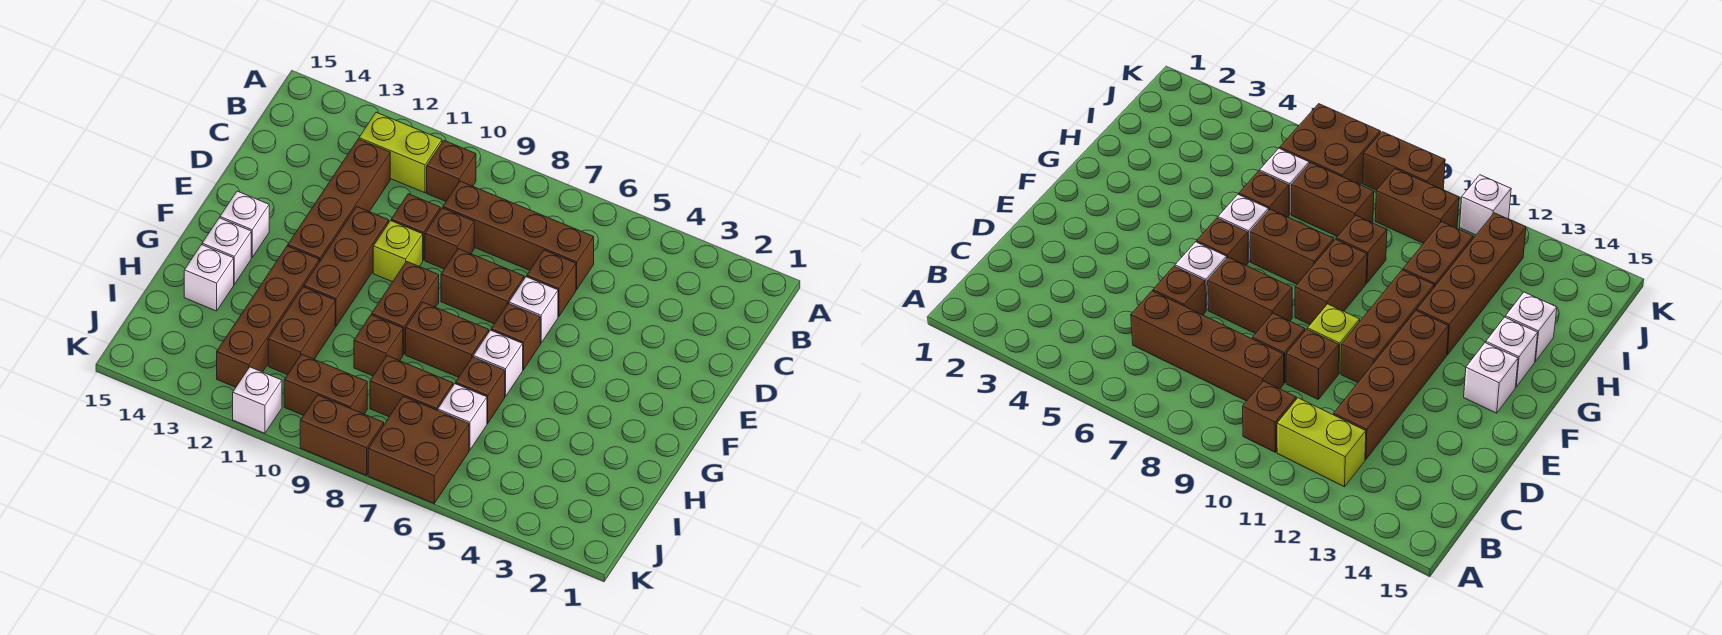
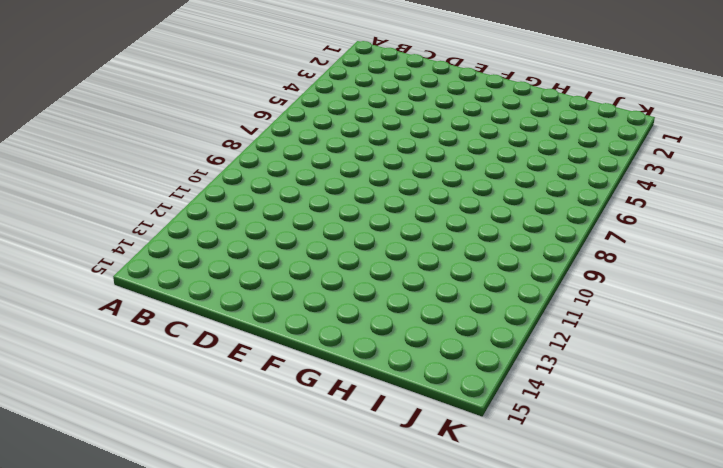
none -> brown 1x1 brick [427,141,476,201]
none -> lime 1x2 brick [359,112,442,193]
none -> brown 1x4 brick [443,181,594,290]

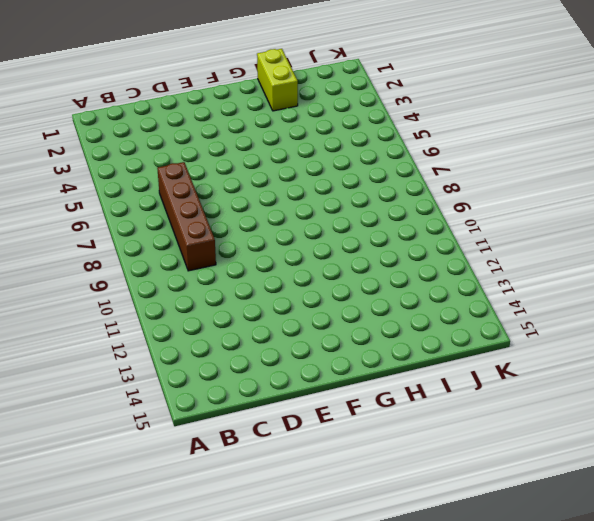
lime 1x2 brick [257,49,298,111] -> lime 1x2 brick moved to [359,112,442,193]
none -> brown 1x1 brick [427,141,476,201]
none -> brown 1x4 brick [288,139,390,262]
none -> brown 1x1 brick [527,250,576,316]

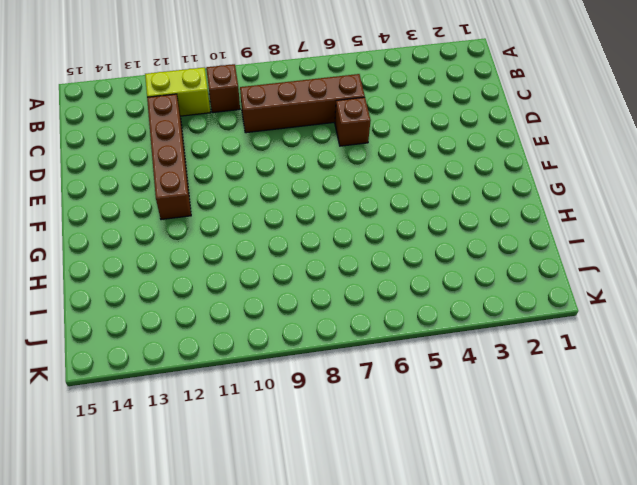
none -> brown 1x1 brick [425,208,474,269]
none -> brown 1x1 brick [391,194,440,260]
none -> white 1x1 brick [509,277,558,343]

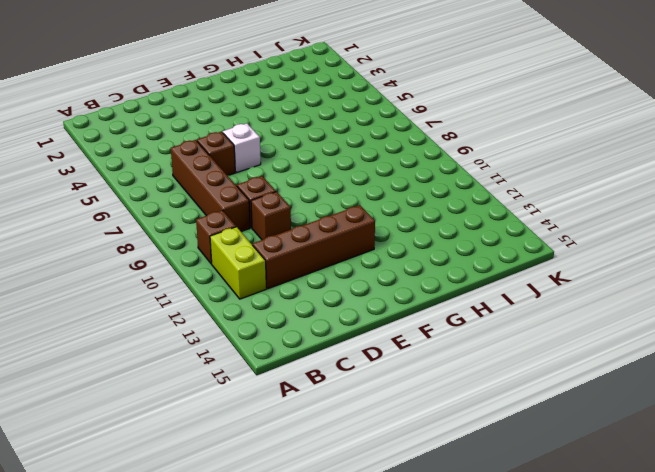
none -> brown 1x2 brick [441,249,524,324]
none -> lime 1x1 brick [373,221,423,282]
none -> brown 1x3 brick [304,207,389,326]

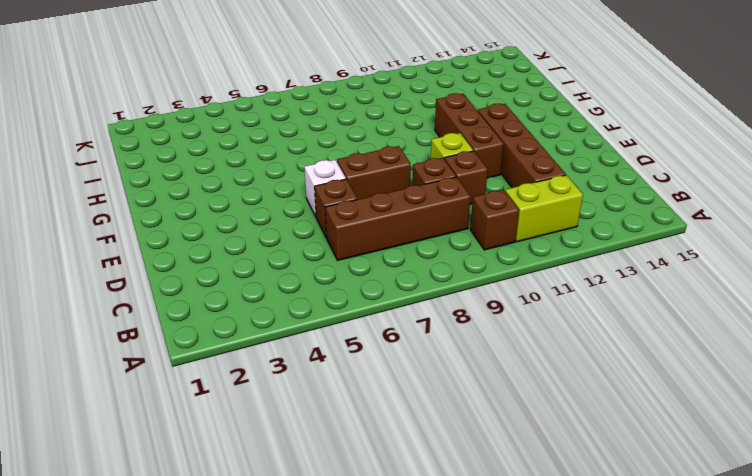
none -> brown 1x1 brick [491,304,540,370]
none -> brown 1x2 brick [372,261,439,355]
none -> white 1x1 brick [220,191,269,257]

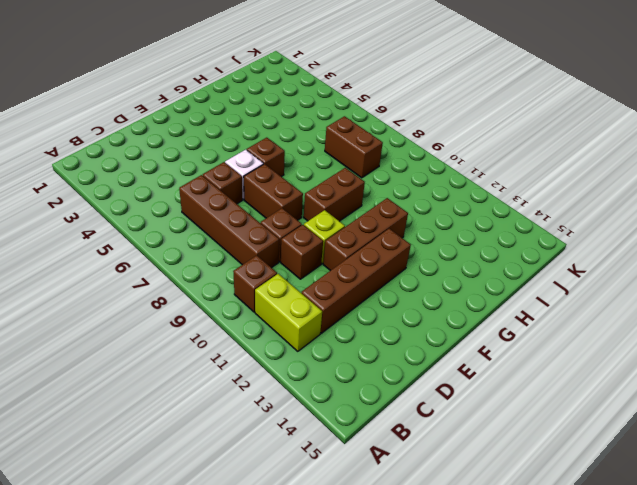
none -> white 1x1 brick [220,191,269,257]
none -> white 1x1 brick [473,330,523,397]
none -> brown 1x2 brick [406,302,489,377]

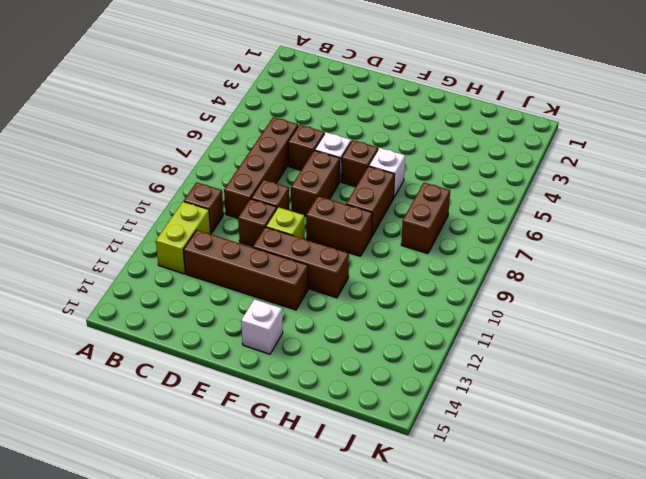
none -> brown 1x4 brick [217,246,319,387]
none -> white 1x1 brick [202,218,251,284]
none -> brown 1x1 brick [456,357,505,423]

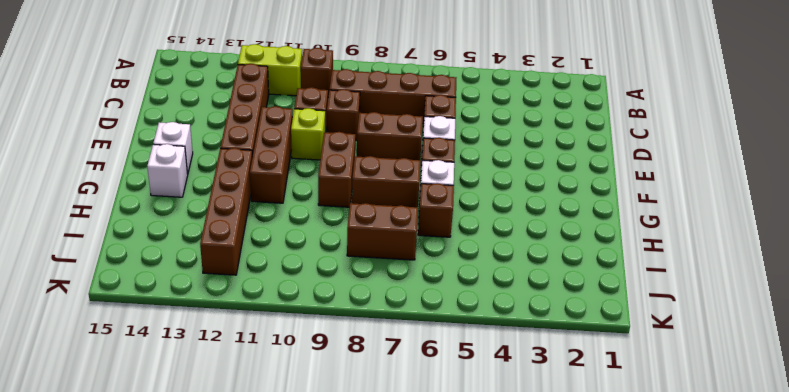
none -> brown 1x1 brick [354,315,403,376]
none -> brown 1x2 brick [268,287,335,375]
none -> white 1x1 brick [184,245,234,311]

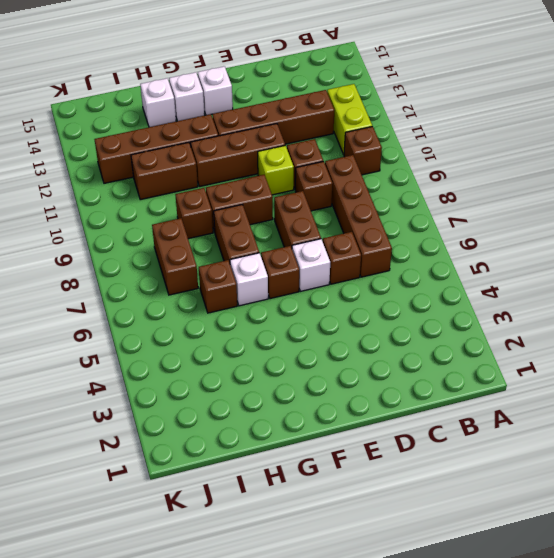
none -> white 1x1 brick [438,384,487,450]
none -> brown 2x2 brick [368,396,469,503]
none -> brown 1x2 brick [284,354,367,415]

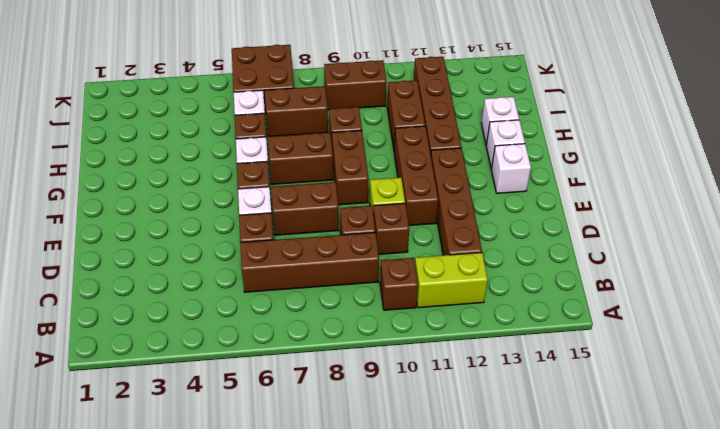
none -> brown 1x2 brick [300,395,384,475]
none -> white 1x1 brick [233,367,282,433]

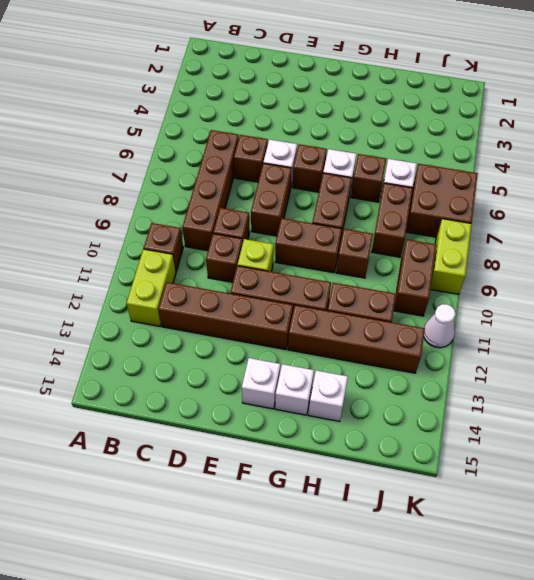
lime 1x2 brick [430,219,472,294] -> brown 1x2 brick [300,395,384,475]
white 1x1 cone [424,304,456,348] -> white 1x1 brick [233,367,282,433]

